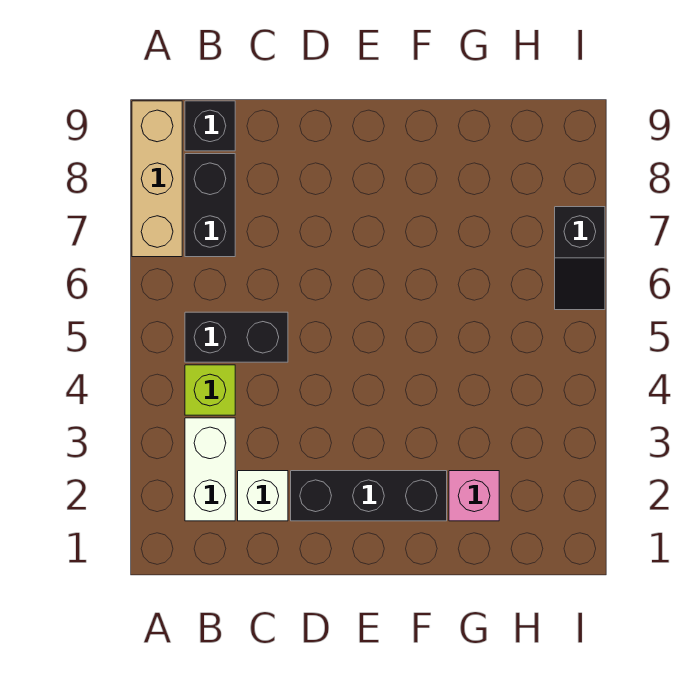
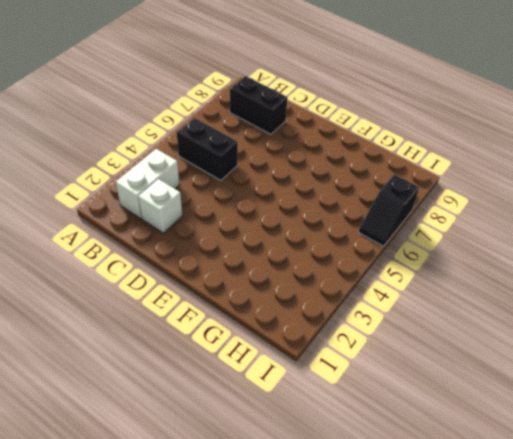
black 1x2 brick [230,76,287,134] -> black 1x2 brick turned to [185,154,235,257]
none -> tan 1x3 brick [132,101,182,257]
none -> lime 1x1 brick [185,365,235,415]

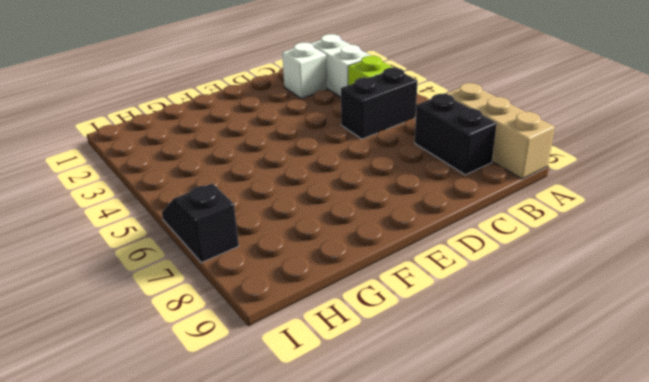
none -> black 1x1 brick [185,101,235,151]
none -> black 1x3 brick [291,471,447,521]

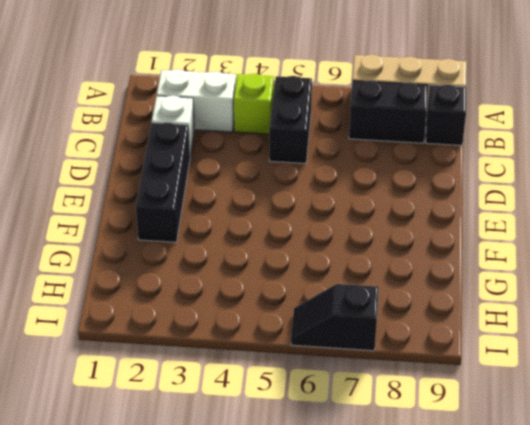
none -> pink 1x1 brick [449,471,499,521]

